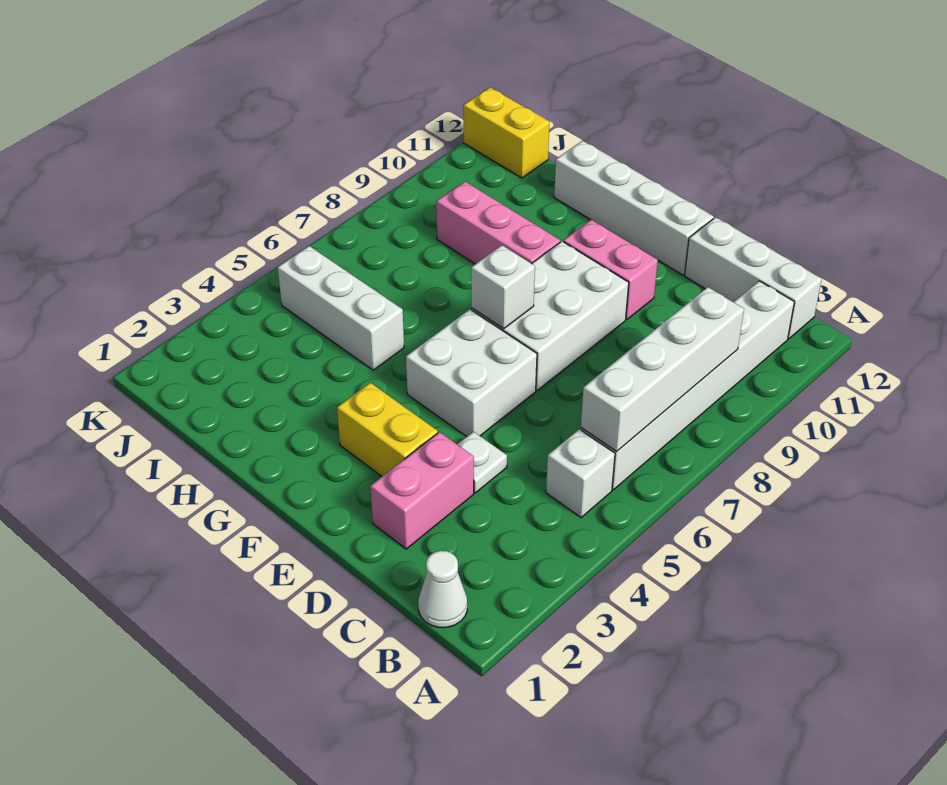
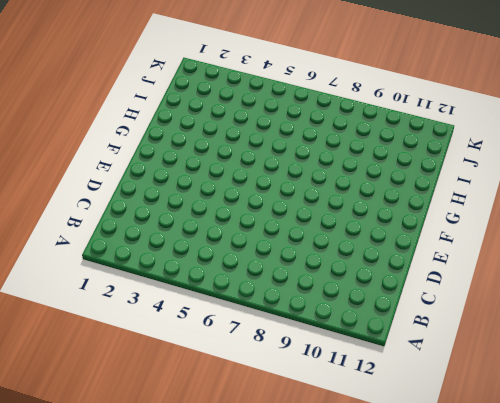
none -> white 1x1 cone [418,551,467,628]
none -> white 1x1 brick [546,429,615,517]
none -> white 1x6 brick [581,281,794,490]

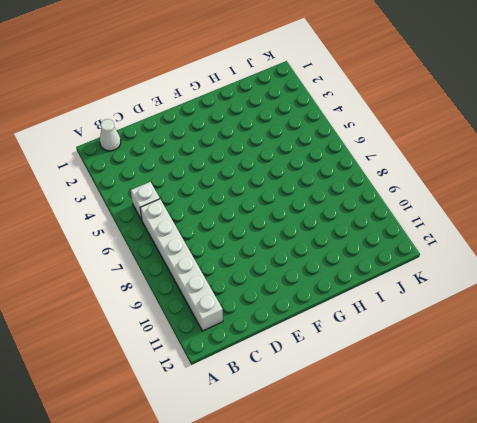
none -> white 1x3 brick [685,217,822,339]
none -> pink 1x2 brick [370,432,474,549]
none -> white 1x1 plate [457,432,507,493]

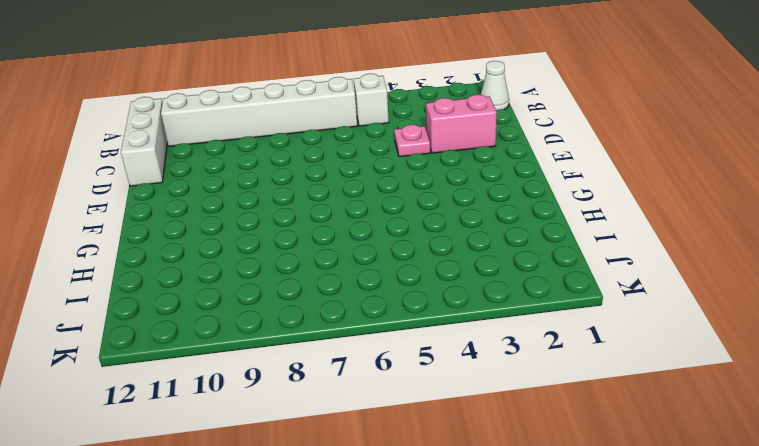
pink 1x1 plate [394,125,430,157] -> white 1x1 plate [457,432,507,493]
none -> yellow 1x2 brick [337,383,438,476]
none -> white 2x2 brick [406,309,537,437]
none -> white 2x3 brick [471,241,629,391]

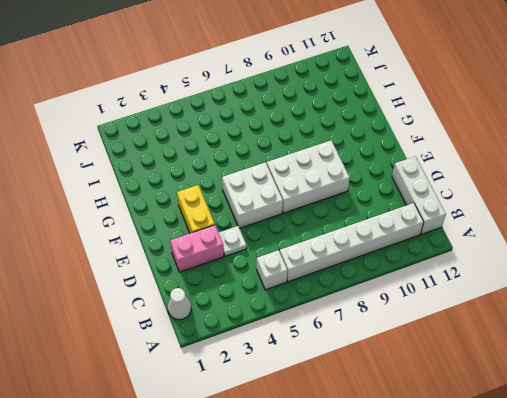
none -> pink 1x2 brick [563,220,658,319]
none -> white 1x4 brick [554,141,714,275]
none -> pink 1x3 brick [436,182,560,264]

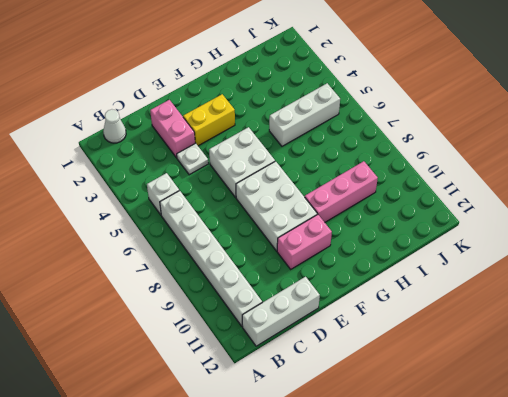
none -> white 1x4 brick [554,141,714,275]
none -> yellow 1x2 brick [463,87,550,178]
none -> white 1x4 brick [581,287,744,452]

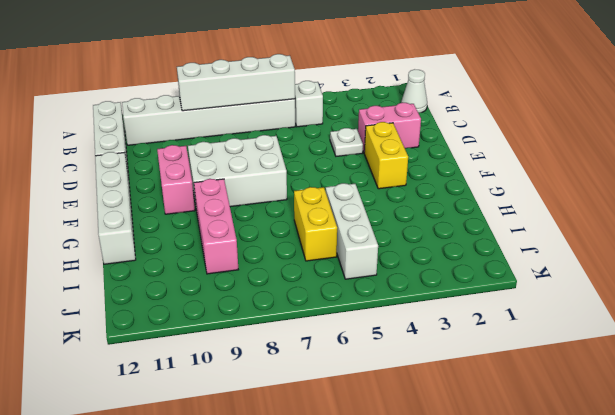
yellow 1x2 brick [294,187,337,261] -> yellow 1x2 brick moved to [463,87,550,178]
none -> white 2x2 brick [406,309,537,437]
none -> white 1x1 brick [471,245,535,329]

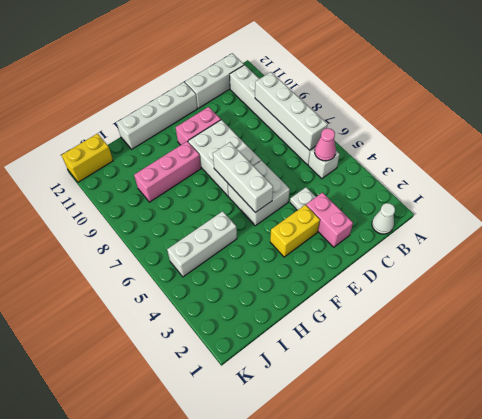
pink 1x1 cone [315,128,336,161] -> none
white 1x3 brick [213,142,273,213] -> white 1x1 brick [471,245,535,329]

